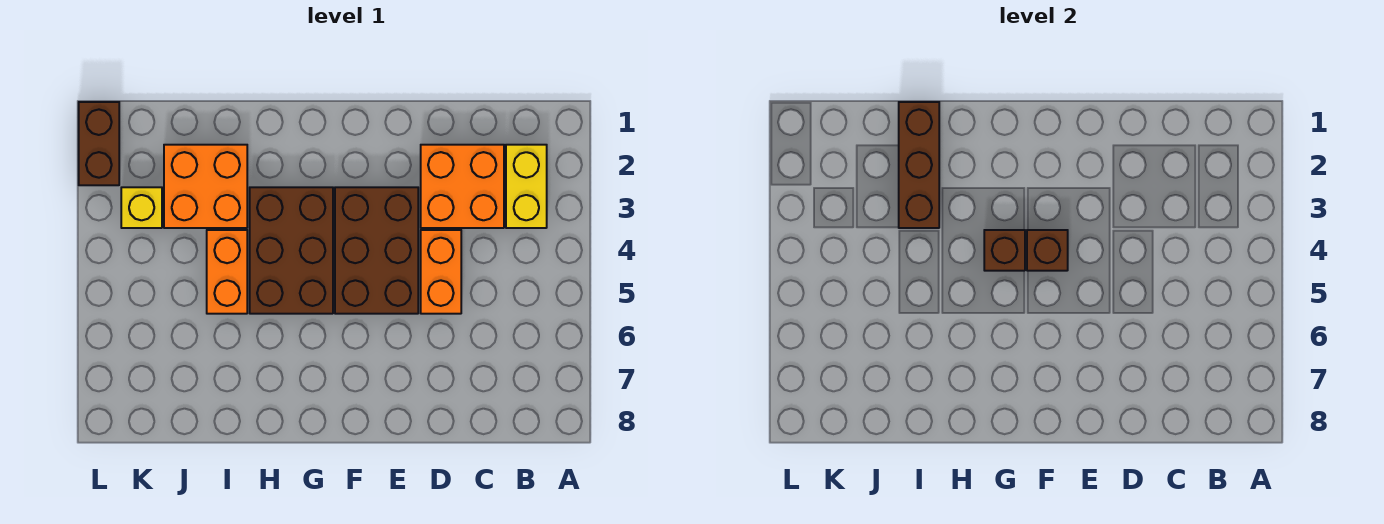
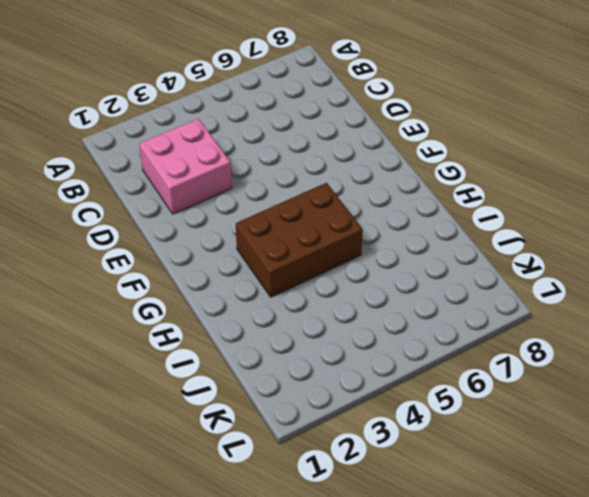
pink 2x2 brick [139,119,232,214] -> orange 2x2 brick [421,145,504,228]
none -> yellow 1x2 brick [506,145,547,228]
none -> orange 1x2 brick [421,230,461,314]
none -> brown 2x3 brick [335,187,418,314]

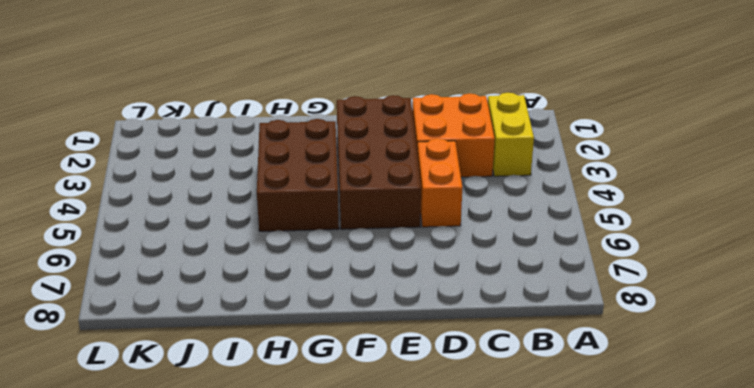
brown 2x4 brick [337,95,421,229] -> brown 2x3 brick [335,187,418,314]
none -> orange 2x2 brick [164,145,247,228]
none -> orange 1x2 brick [207,230,247,314]
none -> yellow 1x1 brick [121,187,162,228]

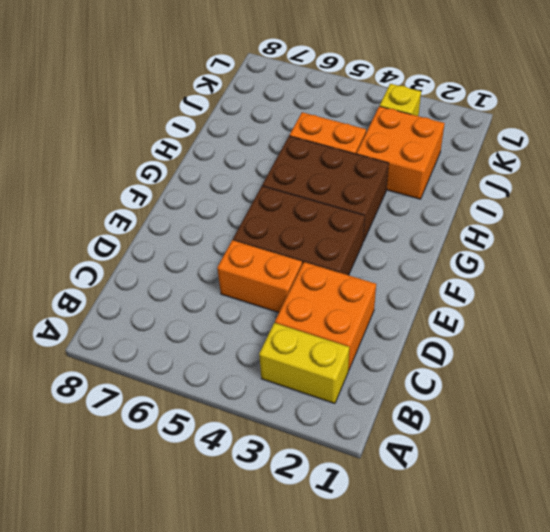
none -> brown 1x2 brick [79,102,119,185]
none -> brown 1x1 brick [1027,230,1068,271]
none -> brown 1x1 brick [984,230,1025,271]

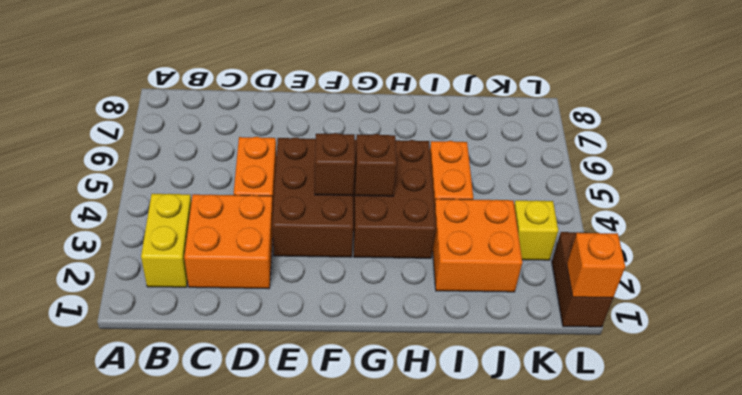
orange 1x1 brick [567,233,625,298] -> none
none -> brown 1x3 brick [899,102,939,228]

